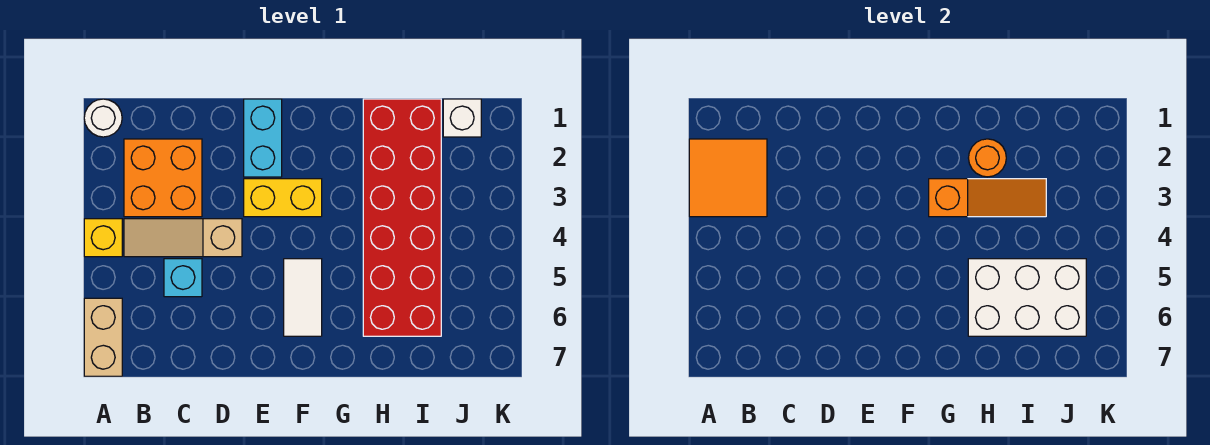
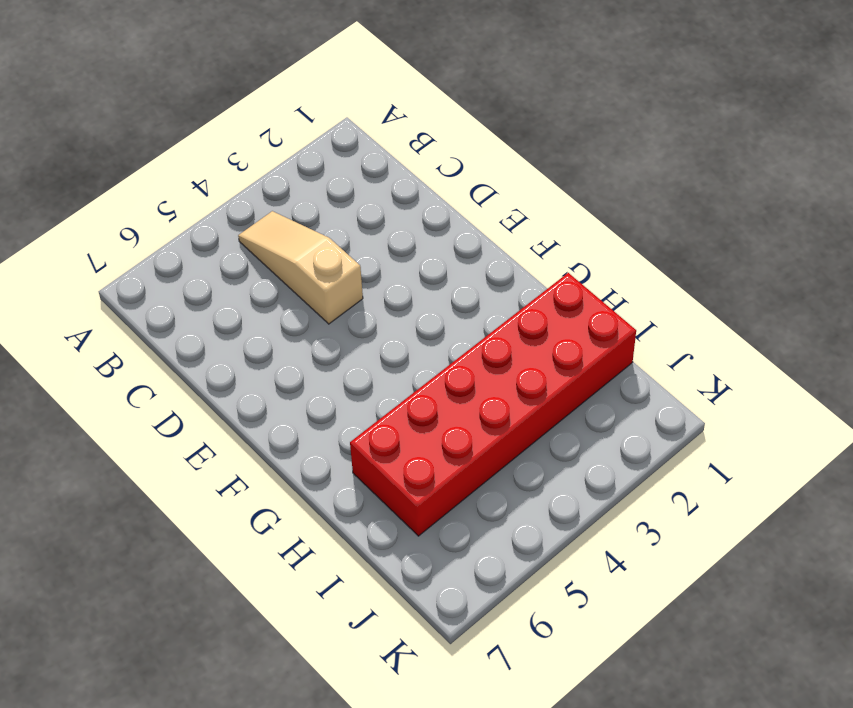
none -> white 1x1 round brick [84,99,122,137]
none -> yellow 1x1 brick [84,219,122,257]
none -> tan 1x2 brick [84,298,122,376]

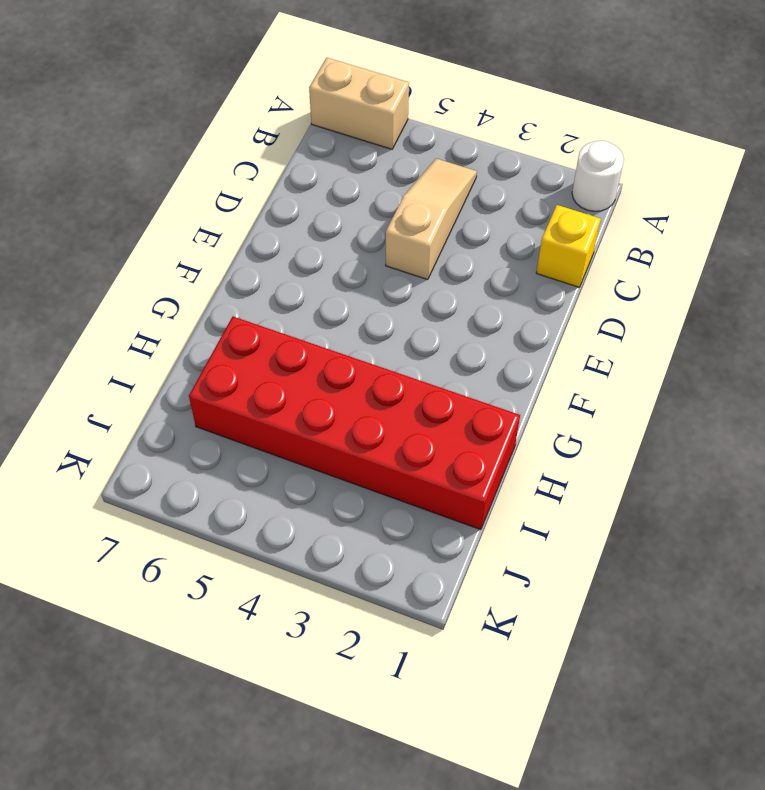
yellow 1x1 brick [536,205,601,287] -> yellow 1x1 brick moved to [84,219,122,257]
none -> orange 2x2 brick [124,139,202,217]
none -> cyan 1x1 brick [164,259,202,297]
none -> cyan 1x2 brick [244,99,282,177]

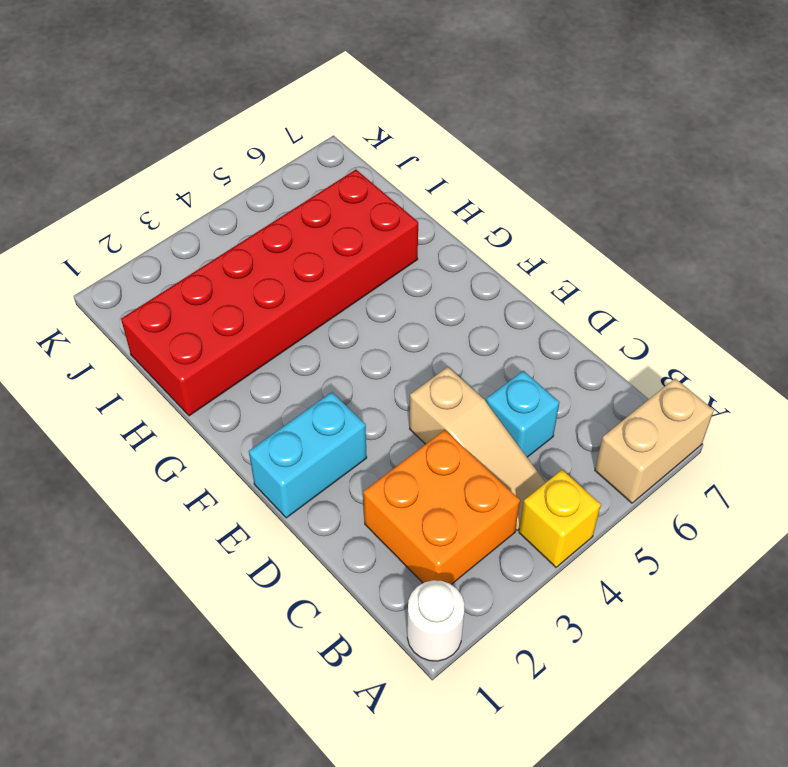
none -> yellow 1x2 brick [244,179,322,217]
none -> white 1x2 tile [284,259,322,336]
none -> white 1x1 brick [443,99,481,137]

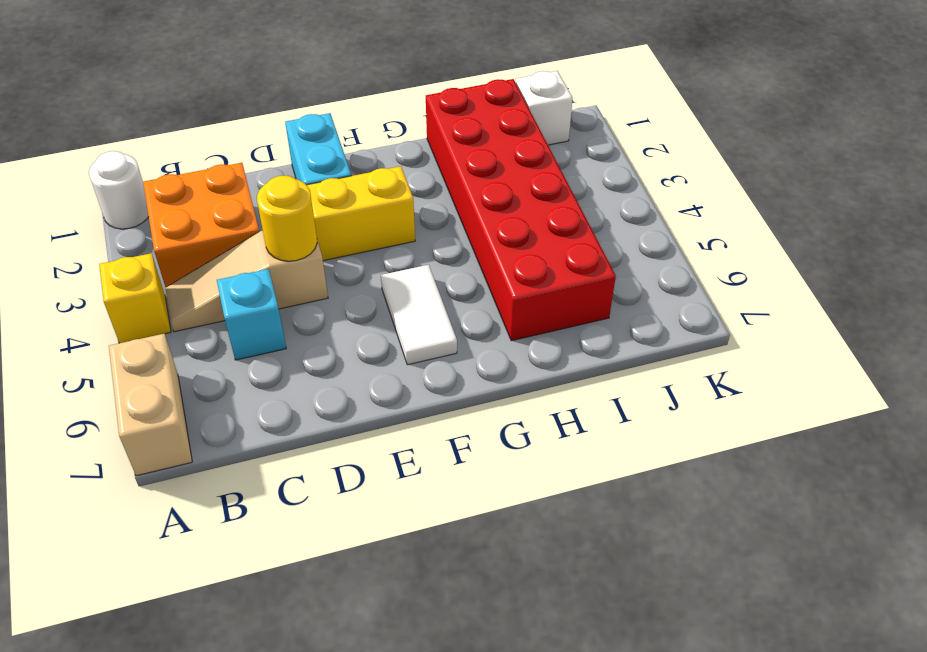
yellow 1x1 round brick [257,176,317,261] -> none
none -> orange 2x2 tile [689,139,767,217]
none -> orange 1x3 slope [929,179,1046,217]
none -> orange 1x1 round brick [969,139,1006,177]

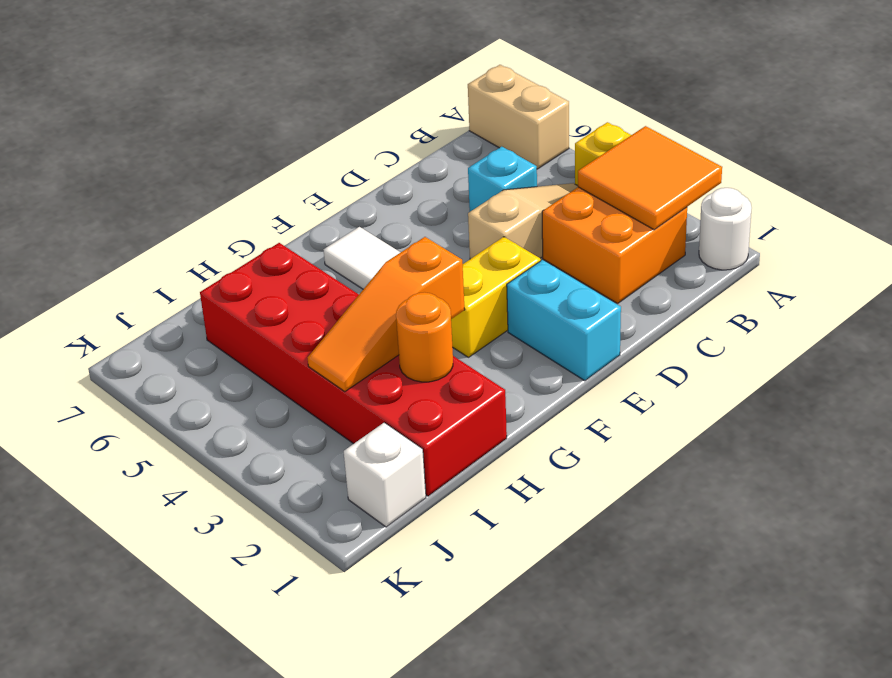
none -> white 2x3 brick [968,259,1086,336]

